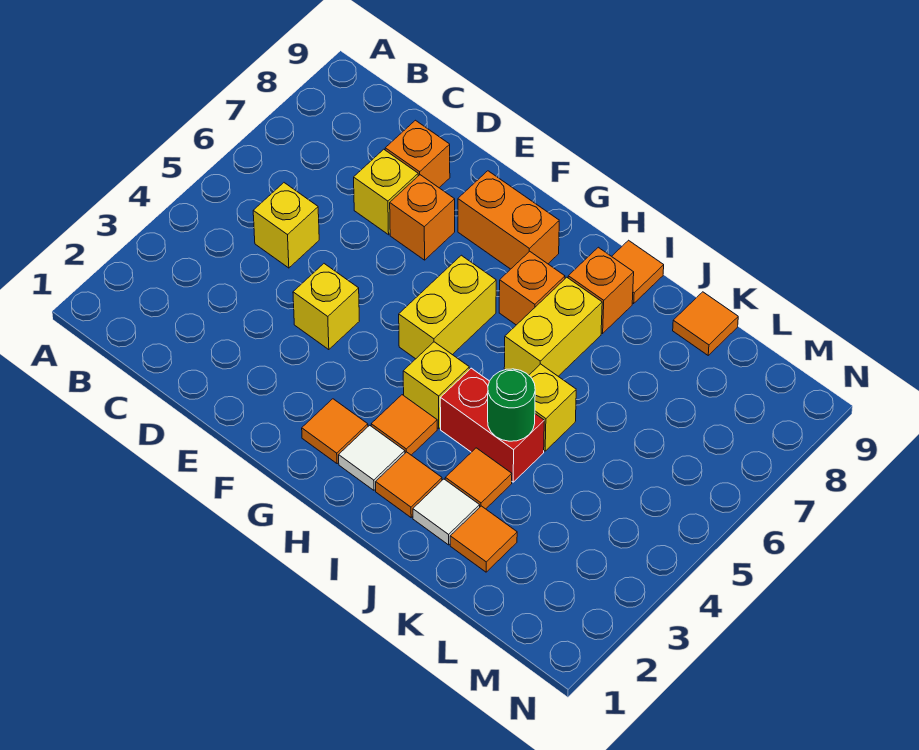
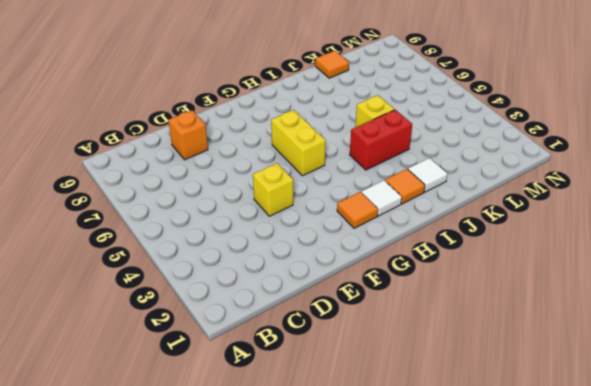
none -> yellow 1x1 brick [253,183,319,268]
none -> yellow 1x1 brick [354,149,418,235]
none -> orange 1x1 brick [390,175,455,260]

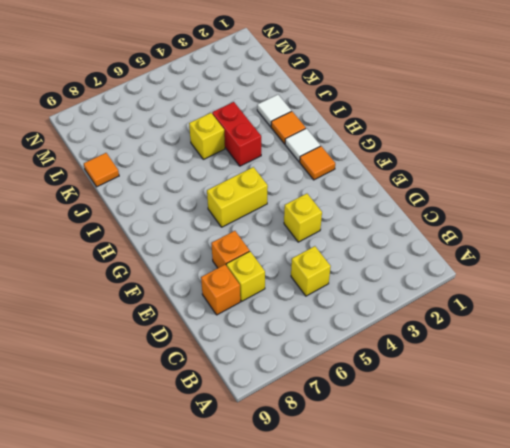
none -> orange 1x2 brick [458,171,559,269]
none -> orange 1x1 tile [371,395,437,455]
none -> yellow 1x1 brick [403,342,469,429]

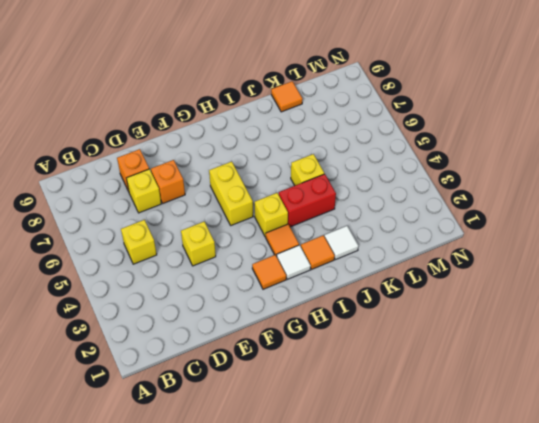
none -> orange 1x2 brick [458,171,559,269]
none -> orange 1x1 brick [499,251,565,325]
none -> yellow 1x2 brick [504,277,602,376]

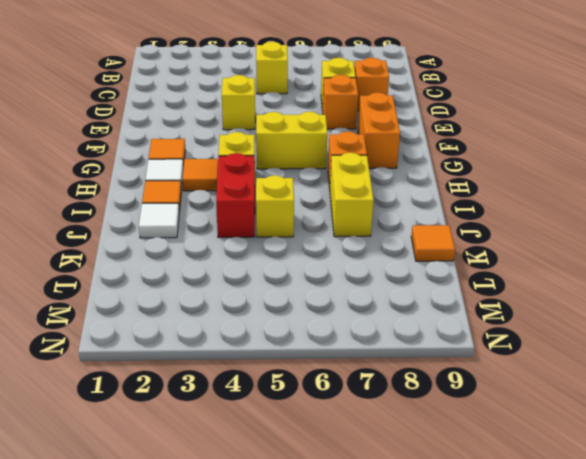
yellow 1x2 brick [330,153,374,237] -> yellow 1x2 brick turned to [504,277,602,376]
none -> orange 1x1 brick [568,247,634,333]
none -> orange 1x1 tile [612,240,664,303]
none -> orange 1x1 tile [445,448,512,509]

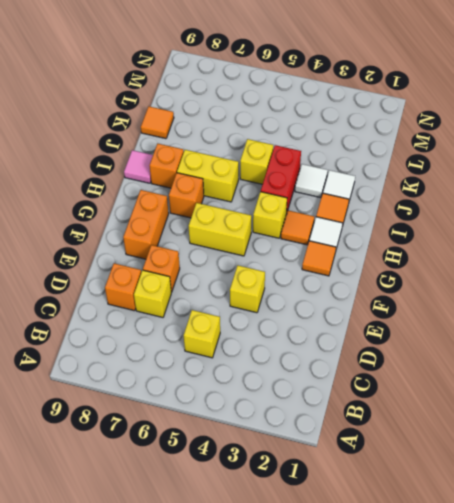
pink 1x1 tile [124,150,153,183] -> orange 1x1 tile [612,240,664,303]
white 1x1 tile [295,164,328,198] -> orange 1x1 tile [445,448,512,509]
none -> orange 1x1 tile [450,506,517,572]
none -> green 1x1 round brick [488,369,535,441]

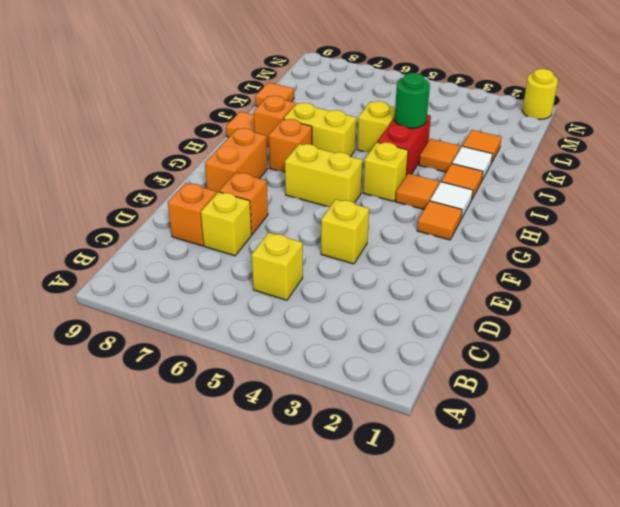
yellow 1x1 round brick [522,69,558,119] -> none

